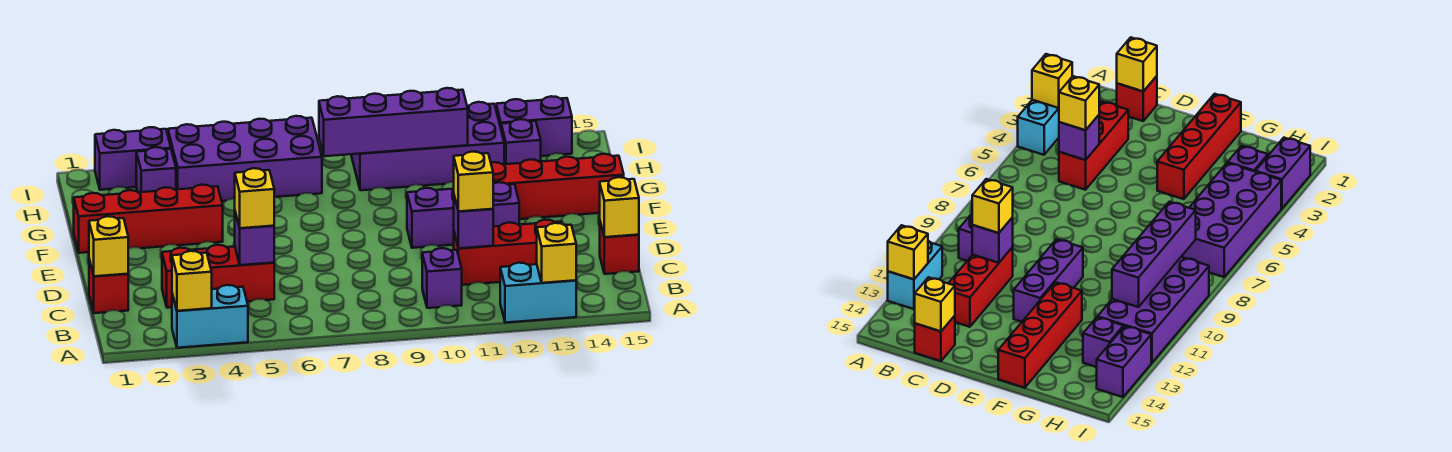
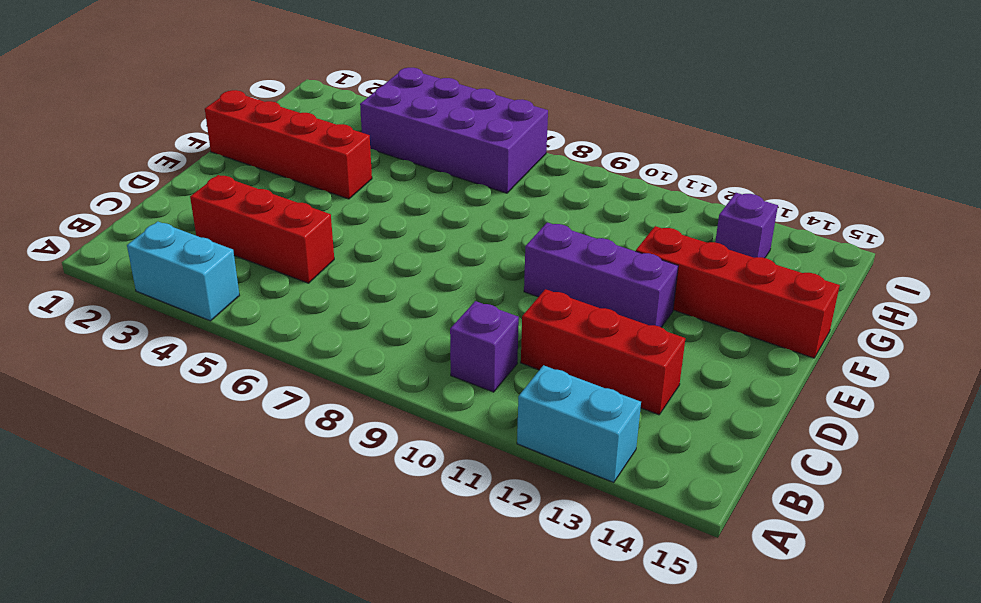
none -> red 1x1 brick [89,260,128,313]
none -> red 1x1 brick [600,222,639,274]
none -> purple 1x1 brick [136,147,176,192]

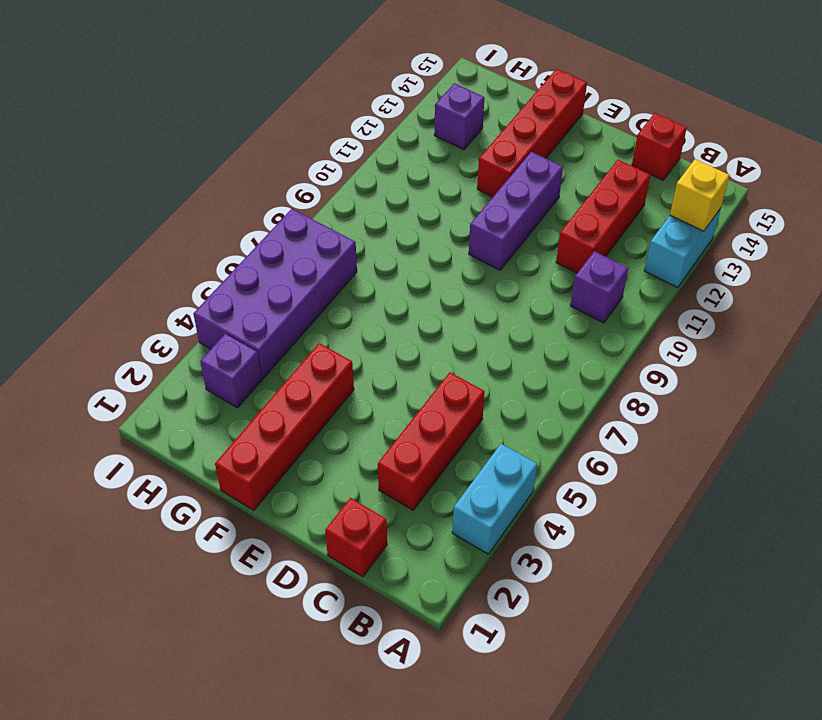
none -> purple 2x4 brick [351,102,504,190]
none -> purple 1x2 brick [95,127,171,190]
none -> purple 1x2 brick [496,96,572,156]

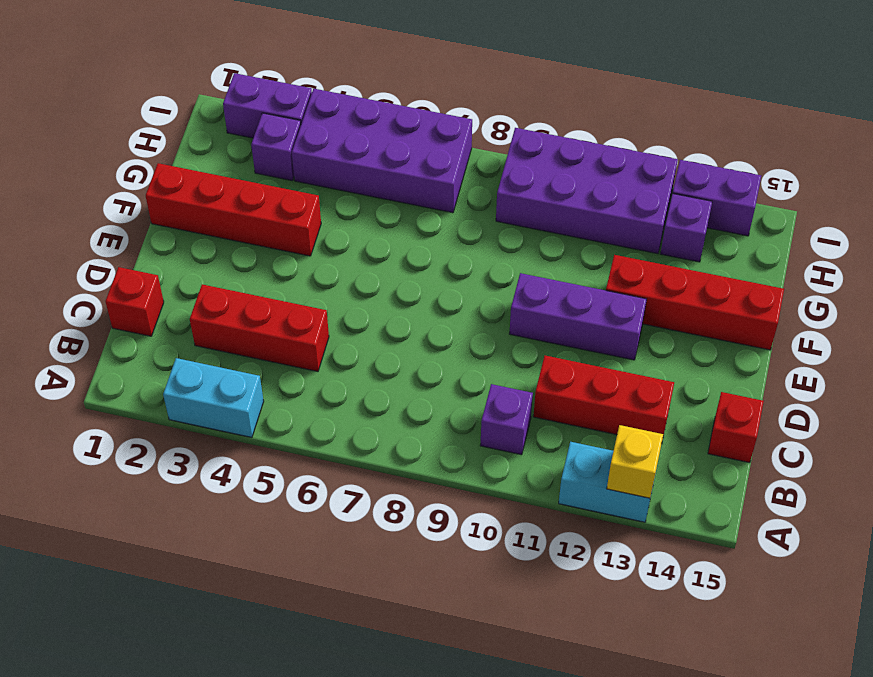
none -> yellow 1x1 brick [172,251,212,311]
none -> yellow 1x1 brick [89,216,128,276]
none -> purple 1x1 brick [235,212,274,265]

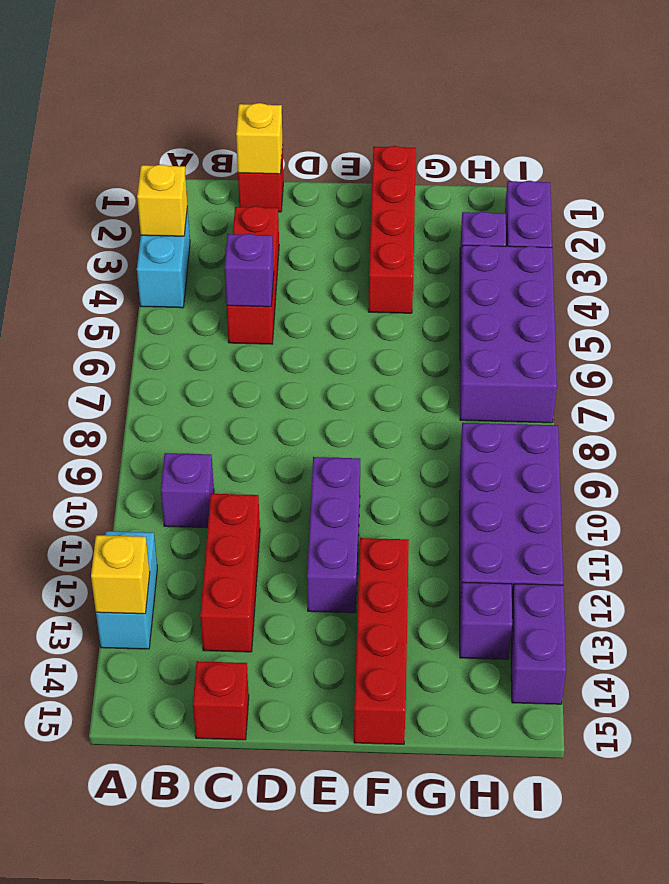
none -> purple 1x1 brick [454,196,493,248]
none -> yellow 1x1 brick [600,177,639,237]
none -> purple 1x4 brick [319,88,468,156]

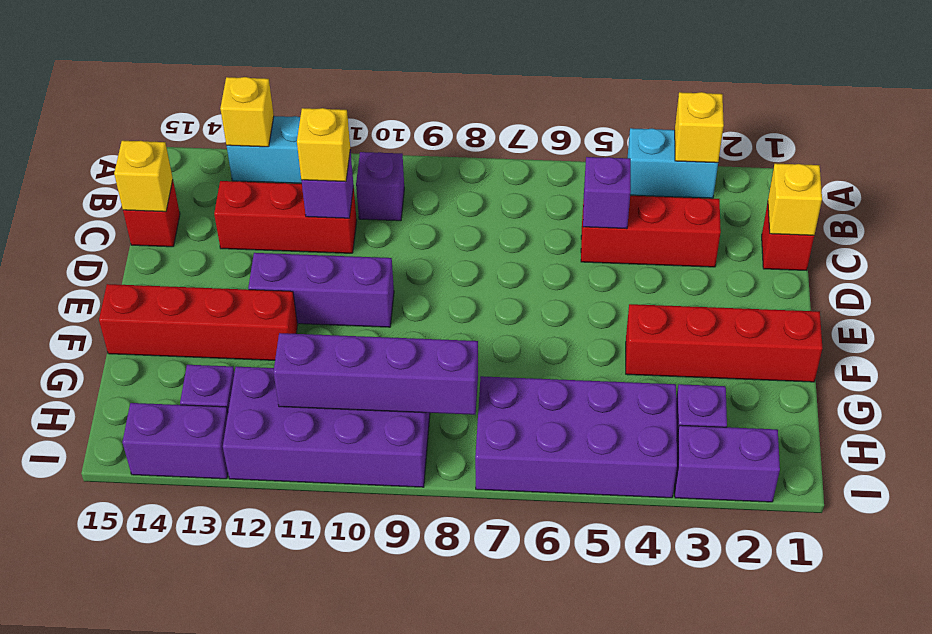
none -> yellow 1x1 brick [235,168,274,228]

